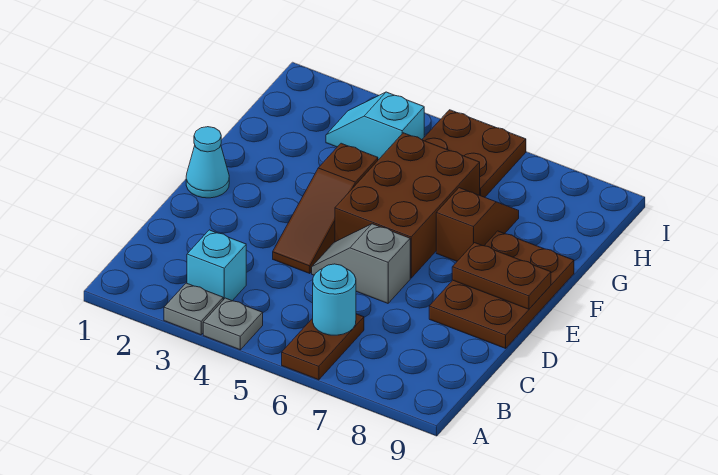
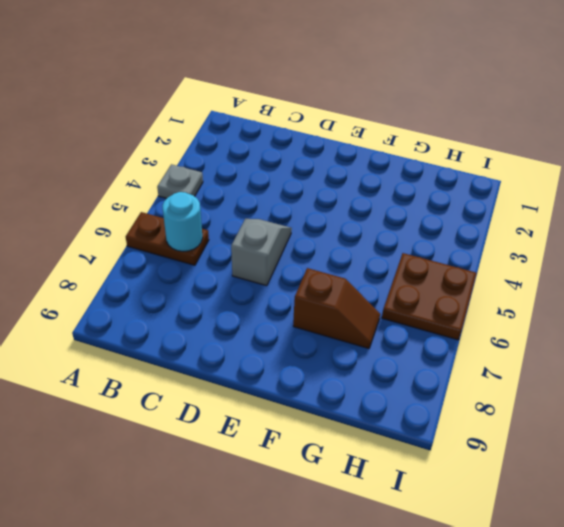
none -> grey 1x1 plate [164,283,223,335]
none -> cyan 1x1 brick [187,230,246,301]
none -> brown 1x3 slope [273,143,378,274]

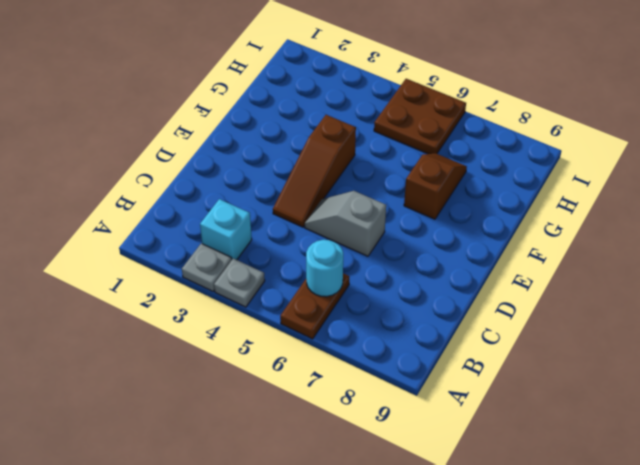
none -> brown 2x3 plate [429,231,574,348]
none -> cyan 1x1 cone [186,127,229,198]
none -> brown 2x3 brick [335,133,480,278]

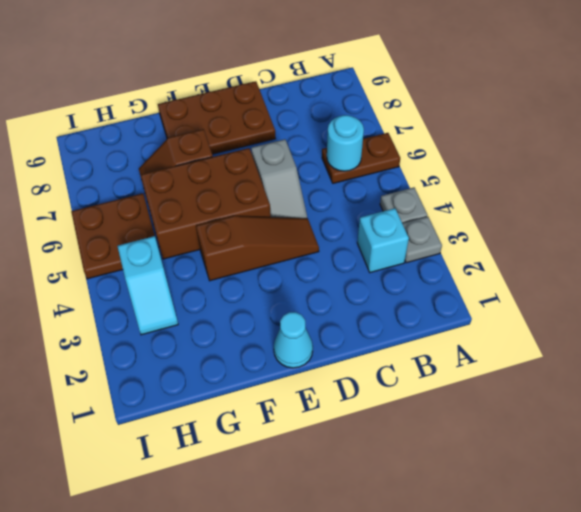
none -> brown 1x2 plate [452,243,551,309]

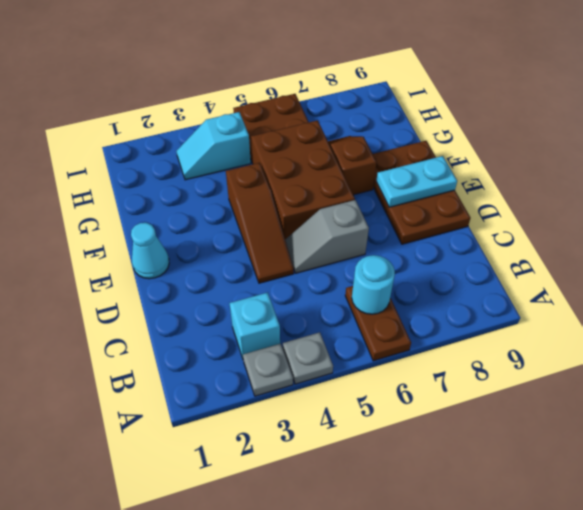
cyan 1x2 plate [376,156,457,207] -> brown 1x2 plate [452,243,551,309]

